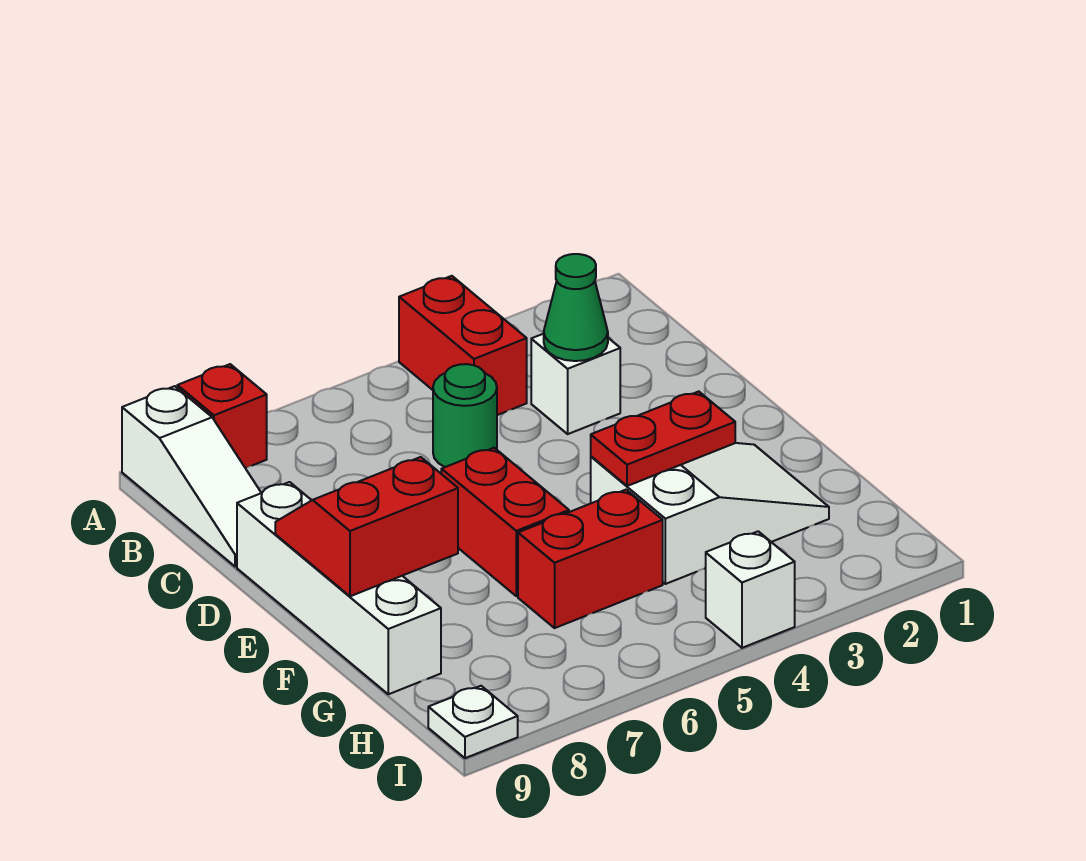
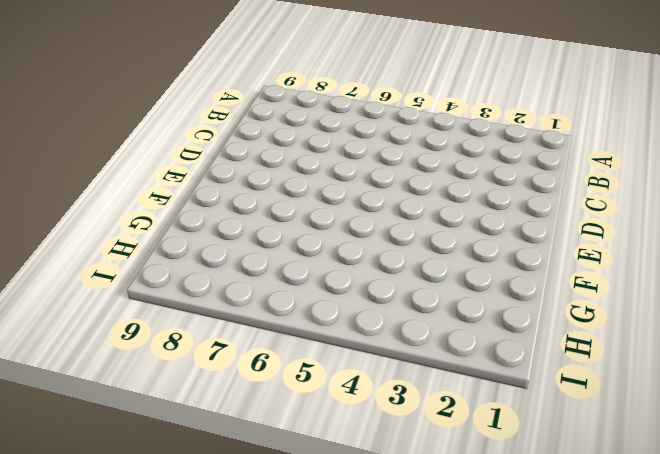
none -> red 1x2 brick [399,276,527,415]
none -> red 1x1 brick [177,364,267,468]
none -> white 1x3 slope [122,386,261,567]

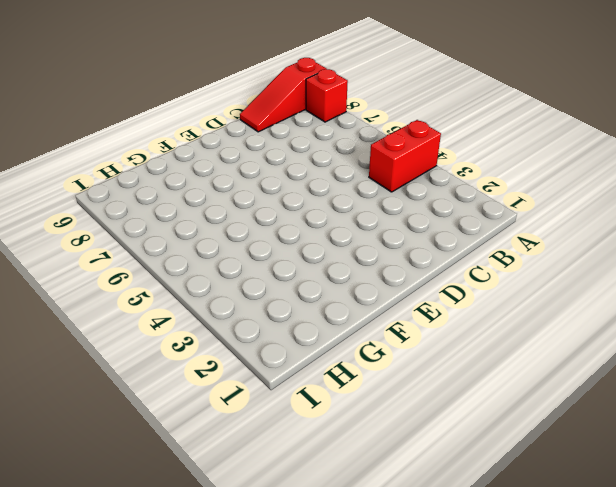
red 1x3 slope [240,58,326,132] -> white 1x3 slope [122,386,261,567]
none -> white 1x1 brick [531,334,620,434]
none -> green 1x1 round brick [433,364,497,467]
none -> white 1x4 brick [237,482,441,694]

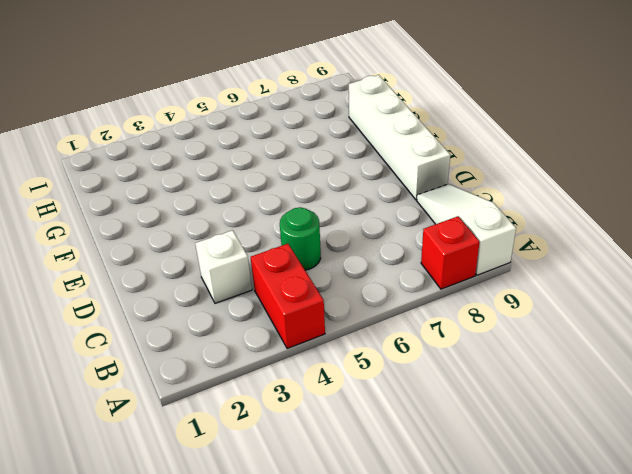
none -> red 1x2 brick [441,448,569,596]
none -> white 2x3 slope [591,443,829,584]
none -> red 1x2 brick [518,490,663,628]

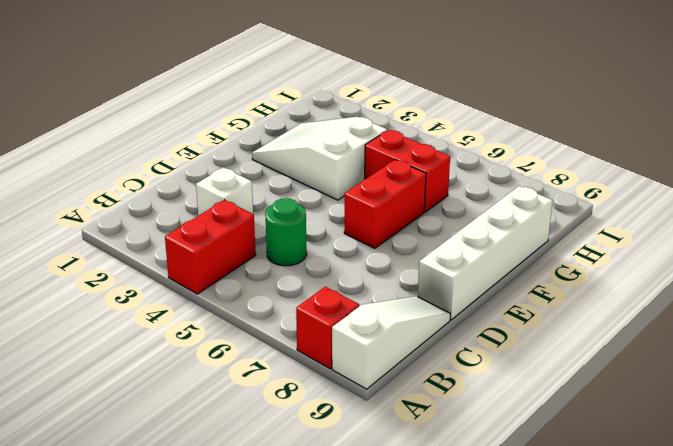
none -> white 1x1 brick [706,531,795,648]
none -> white 1x1 plate [428,686,518,758]
none -> green 1x1 cone [544,254,608,361]

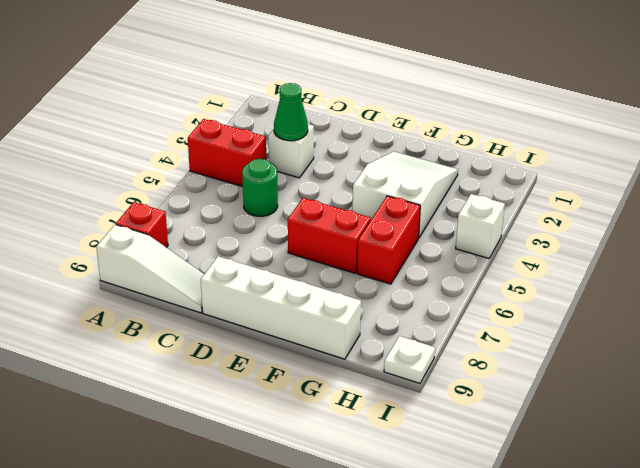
none -> red 2x2 slope [275,457,458,596]
none -> red 1x2 plate [591,391,735,486]

